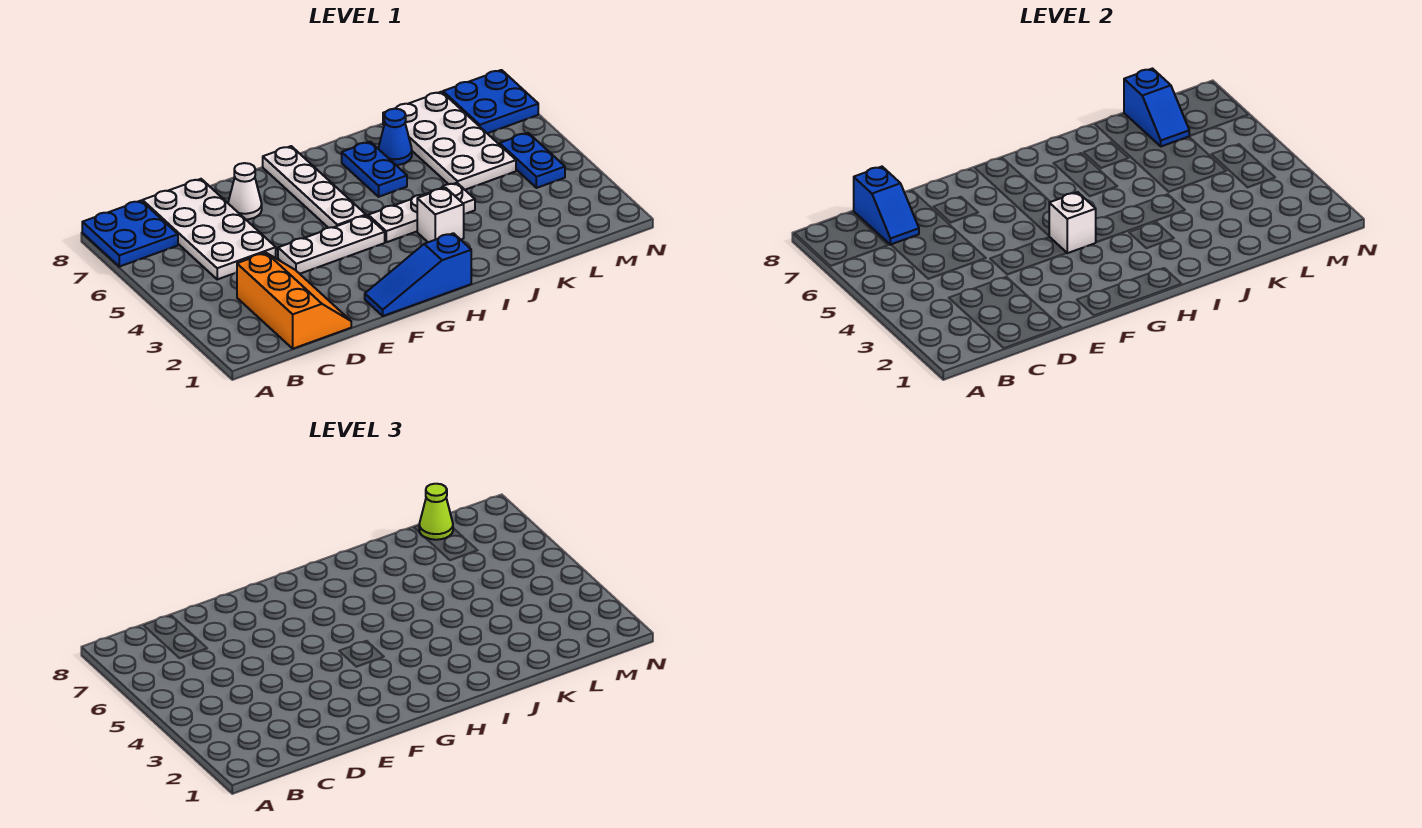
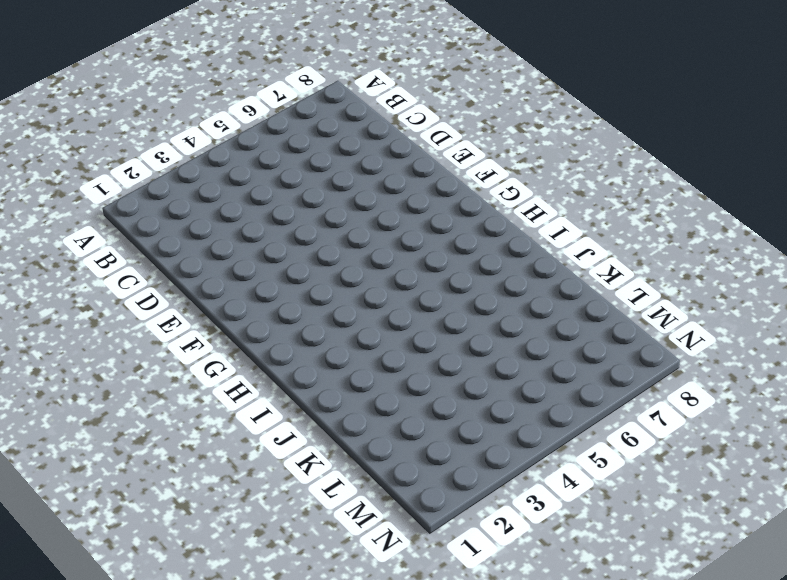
none -> blue 2x2 plate [82,201,178,267]
none -> orange 2x3 slope [237,253,351,349]
none -> white 2x4 plate [143,179,276,279]

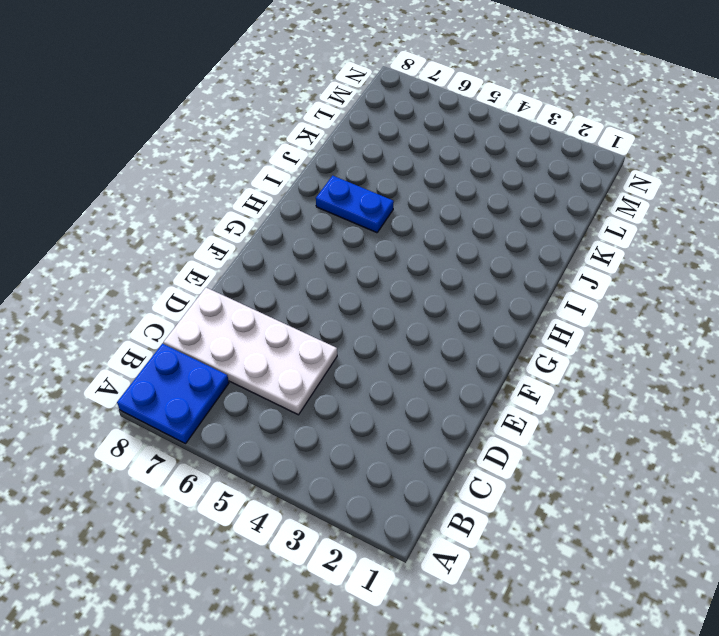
none -> orange 2x3 slope [237,253,351,349]
none -> white 1x3 plate [278,215,385,274]
none -> white 1x1 cone [228,163,262,219]

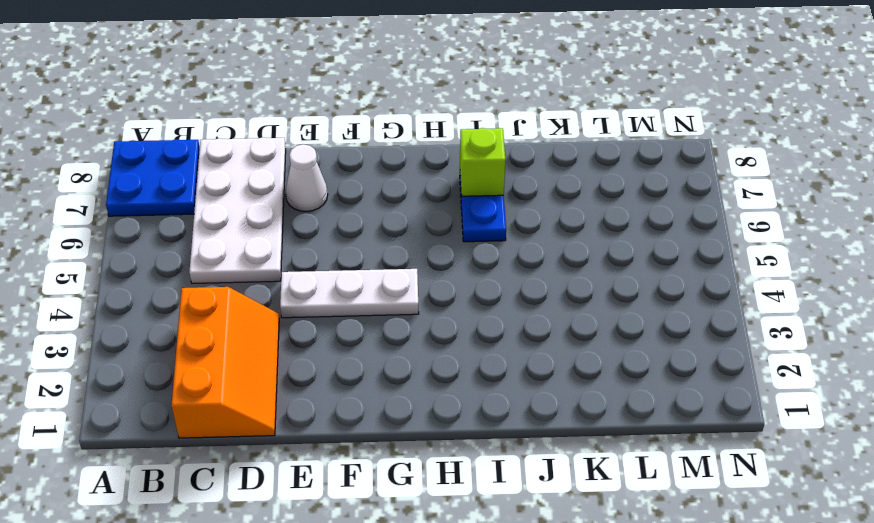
lime 1x1 brick [460,128,505,196] -> none
none -> blue 1x3 slope [365,233,471,316]
none -> white 1x4 plate [263,146,366,228]
none -> white 1x3 plate [368,183,475,242]

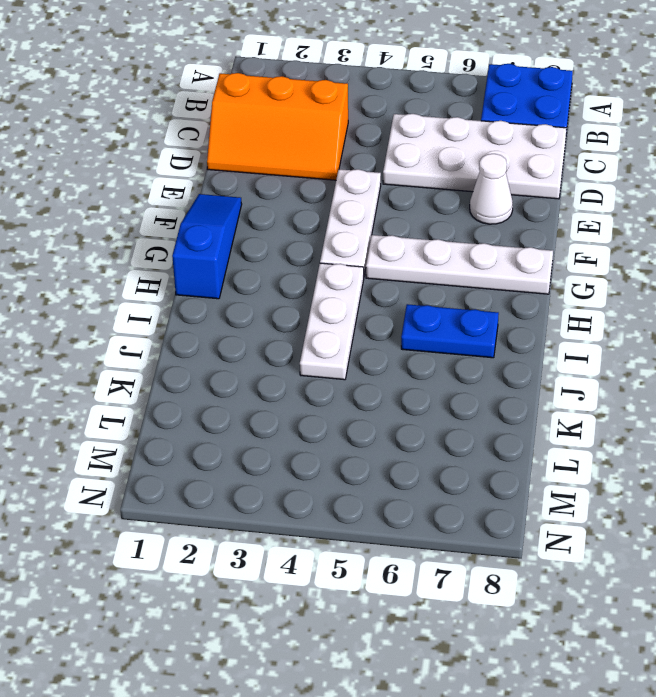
none -> white 1x1 brick [417,188,464,242]
none -> blue 1x1 cone [378,109,412,165]
none -> white 2x4 plate [383,92,516,190]

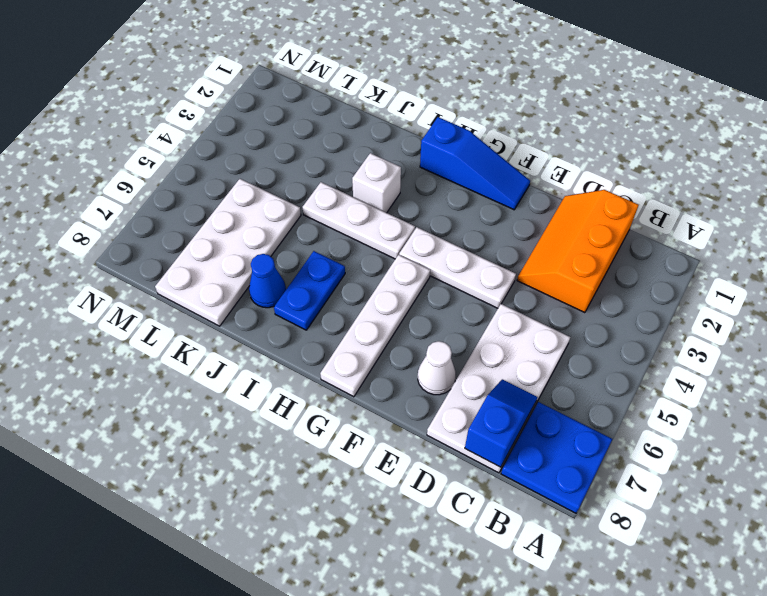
none -> blue 1x2 plate [500,133,565,188]
none -> blue 2x2 plate [443,70,538,133]
none -> white 1x1 brick [1049,192,1096,253]

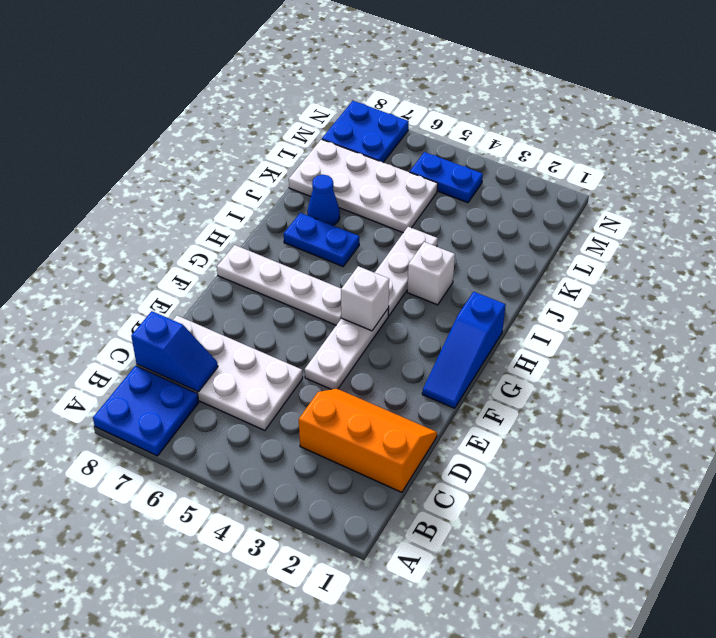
none -> white 1x1 cone [228,163,262,219]
none -> blue 1x2 slope [1124,69,1189,146]
none -> lime 1x1 cone [419,484,453,540]

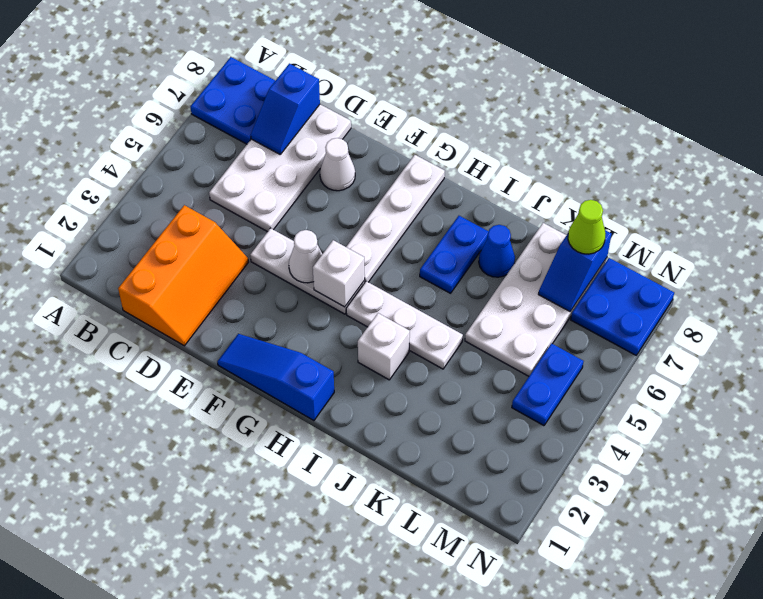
white 1x1 cone [289,230,322,283] -> none

